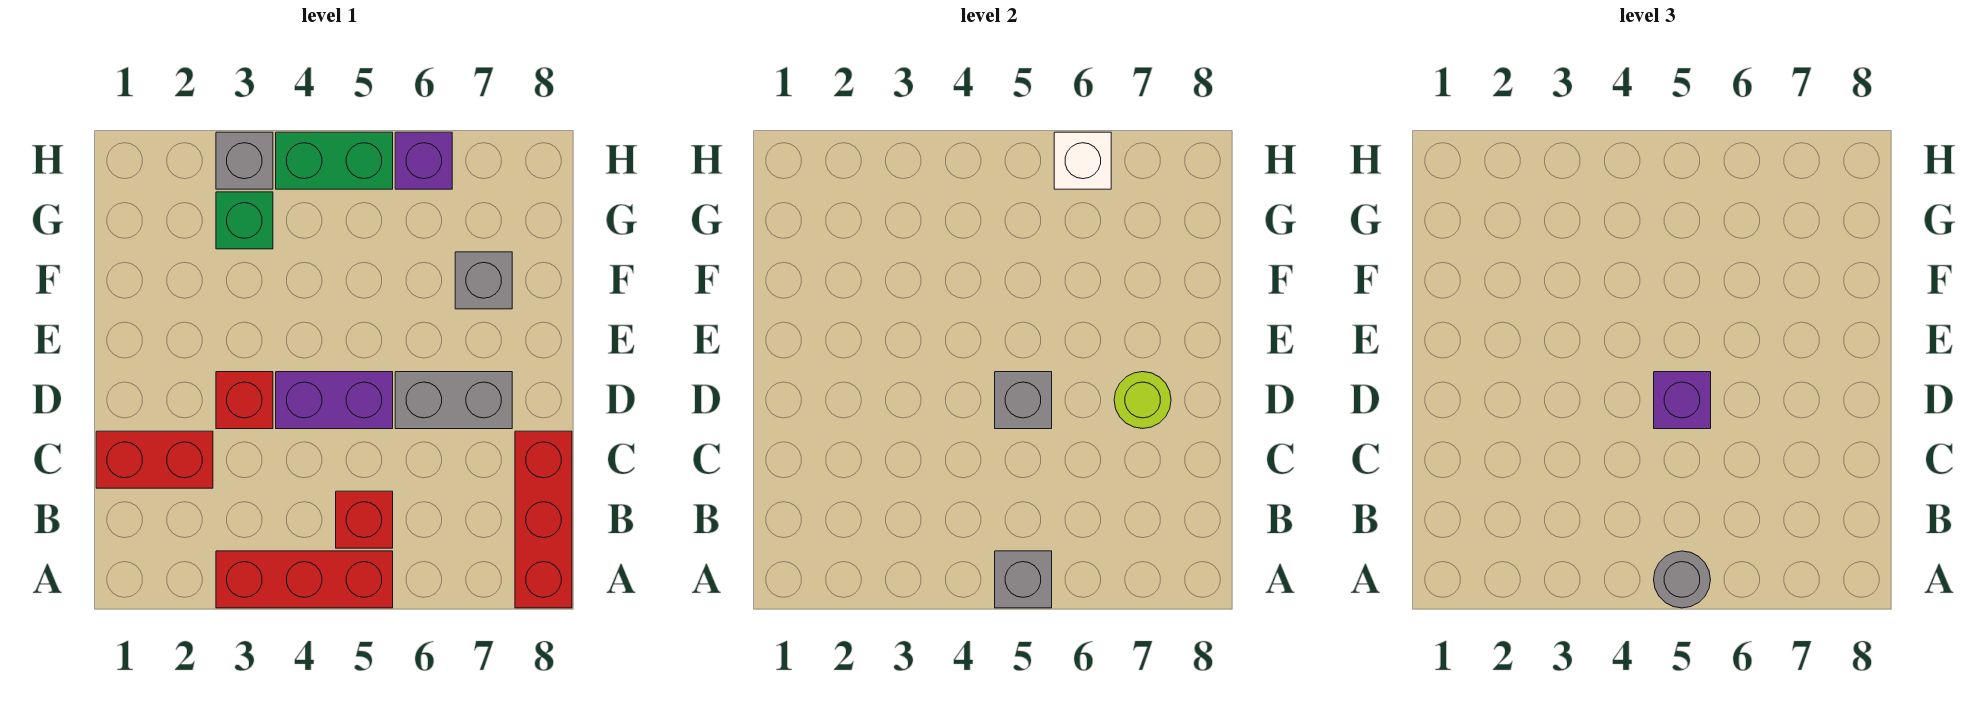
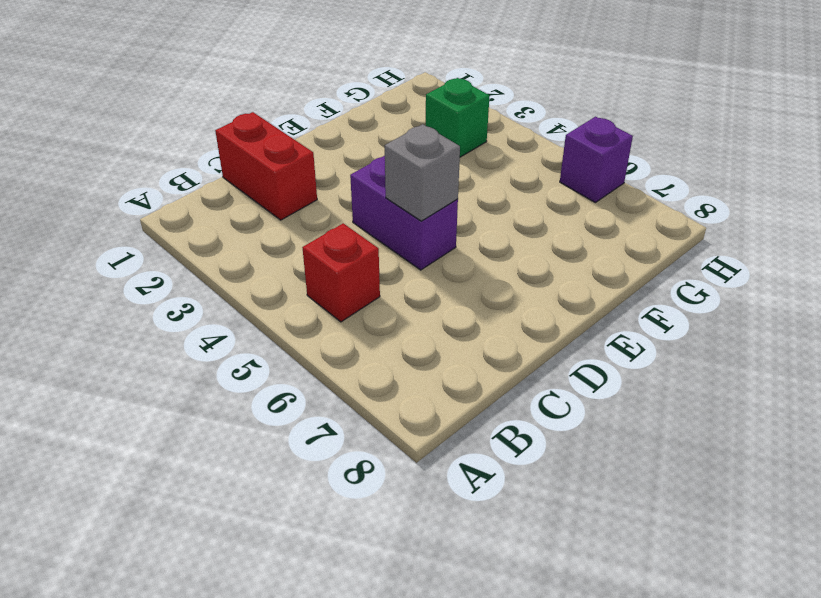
none -> red 1x3 brick [216,551,393,608]
none -> red 1x3 brick [515,431,572,608]
none -> red 1x1 brick [216,372,273,429]

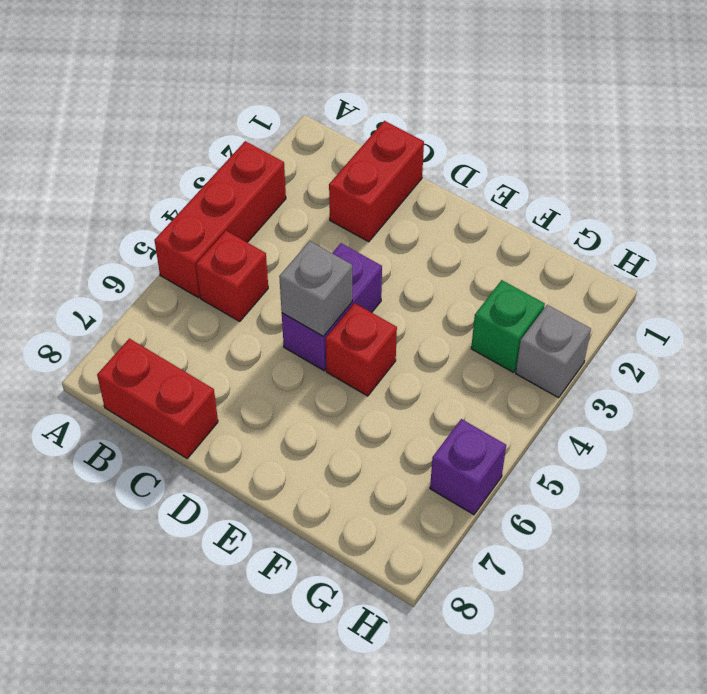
red 1x2 brick [97,338,218,458] -> red 1x3 brick [515,431,572,608]
red 1x1 brick [326,303,397,396] -> red 1x1 brick moved to [216,372,273,429]
none -> grey 1x2 brick [395,372,512,429]
none -> grey 1x1 brick [455,252,512,309]
none -> green 1x2 brick [276,132,393,189]

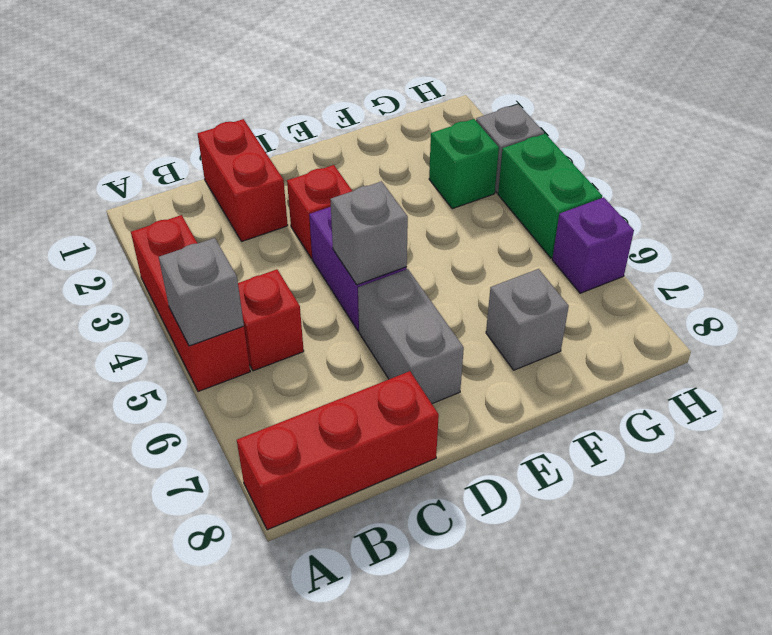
none -> lime 1x1 round brick [1114,372,1171,429]
none -> white 1x1 brick [1054,132,1111,189]
none -> grey 1x1 round brick [1654,551,1710,608]

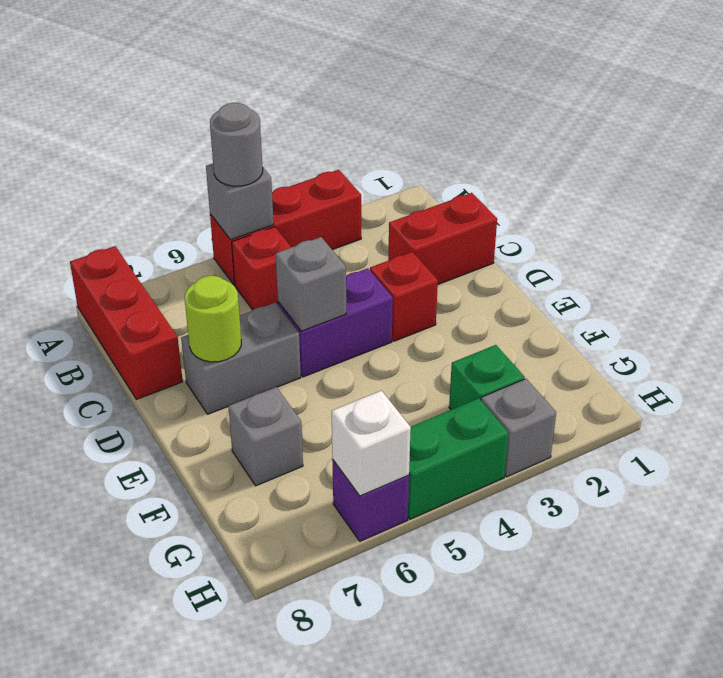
none -> purple 1x1 brick [1654,372,1711,429]

